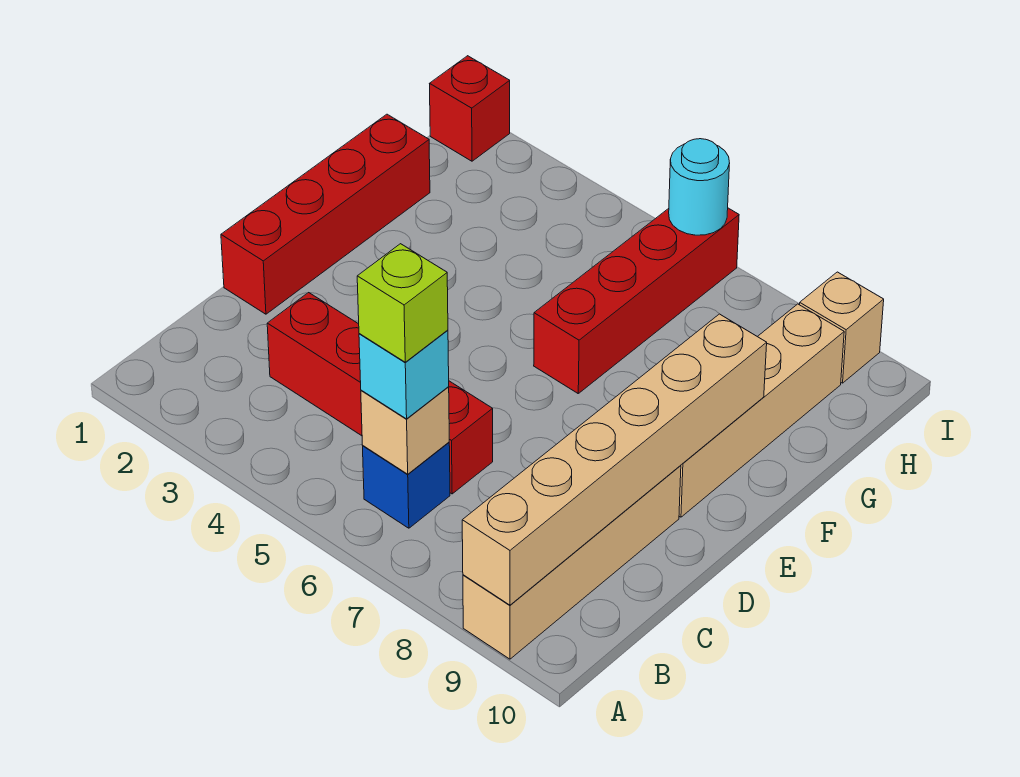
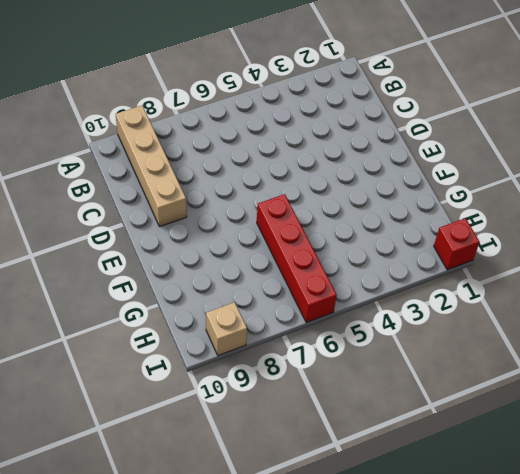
none -> blue 1x1 brick [363,442,450,528]
none -> red 1x4 brick [267,293,493,494]
none -> red 1x4 brick [221,114,430,314]

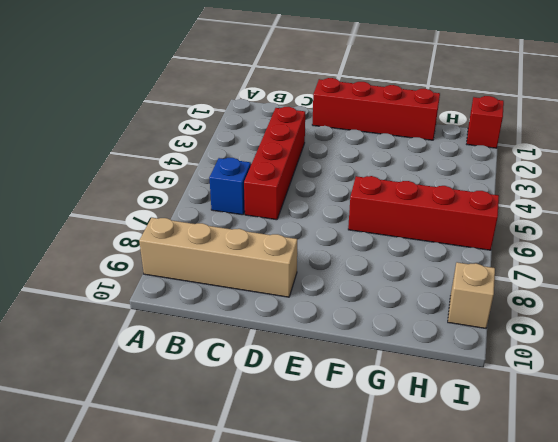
none -> tan 1x4 brick [679,304,844,517]
none -> tan 1x6 brick [462,314,767,605]
none -> tan 1x1 brick [361,387,449,474]

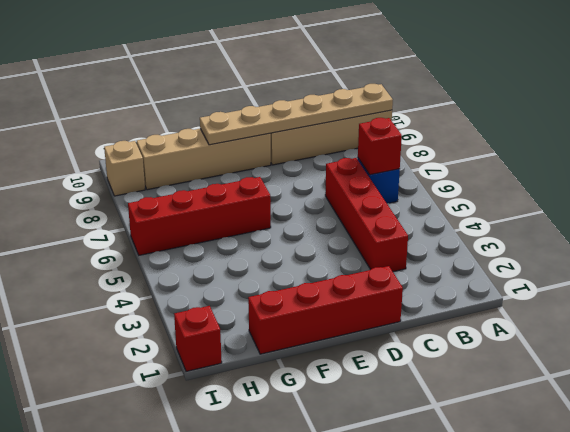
tan 1x6 plate [200,84,393,145] -> tan 1x6 brick [462,314,767,605]
red 1x1 brick [358,118,402,175] -> tan 1x1 brick [361,387,449,474]
none -> cyan 1x1 round brick [669,139,730,235]
none -> cyan 1x1 brick [359,330,449,419]
none -> lime 1x1 brick [357,244,448,362]

